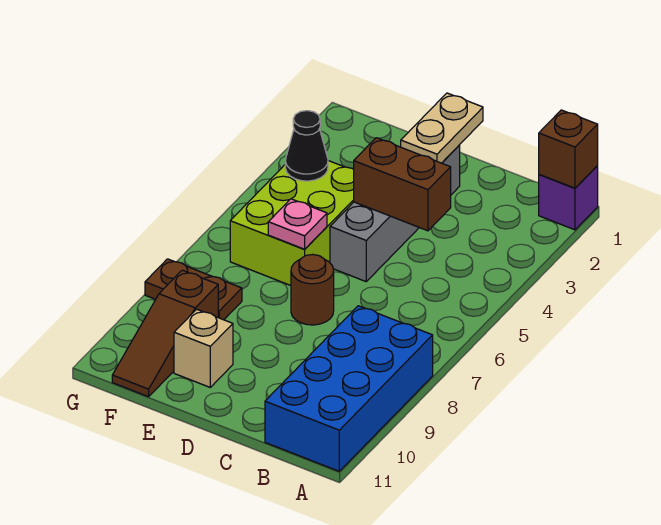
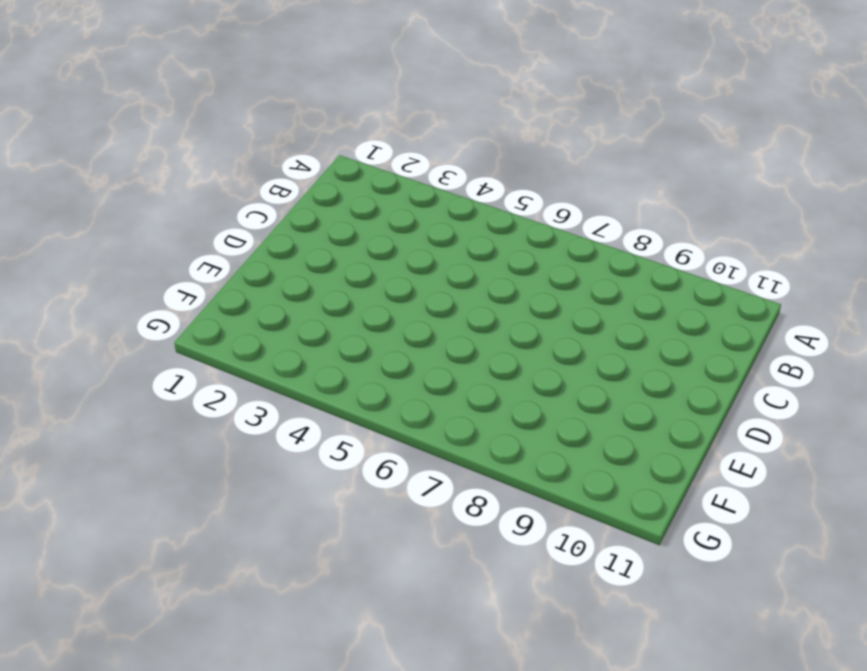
none -> purple 1x1 brick [539,166,598,230]
none -> blue 2x4 brick [265,306,433,471]
none -> grey 1x4 brick [330,145,460,281]

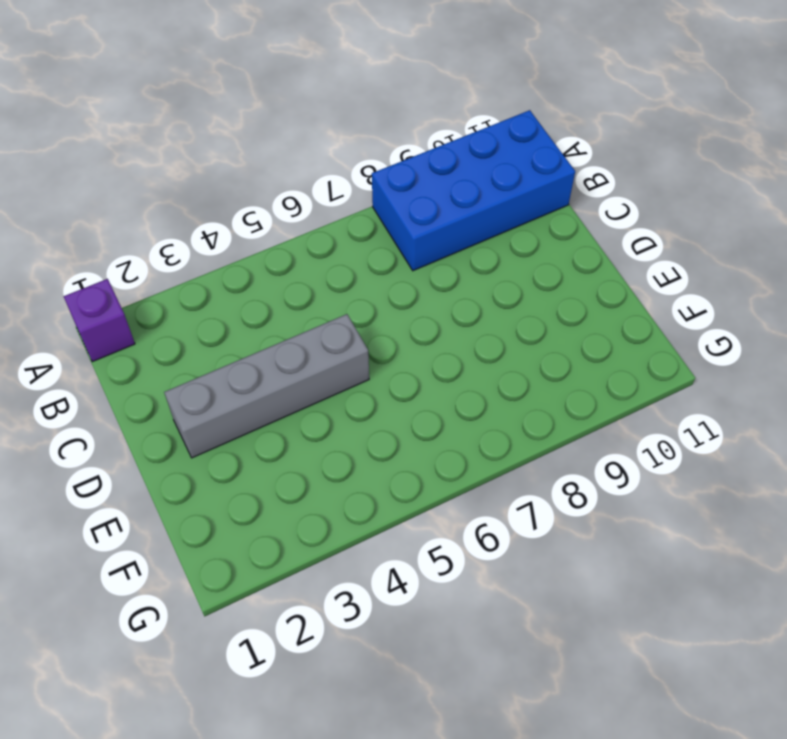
none -> brown 1x1 round brick [291,254,334,325]
none -> lime 2x3 brick [230,161,354,285]
none -> tan 1x1 brick [174,309,233,387]

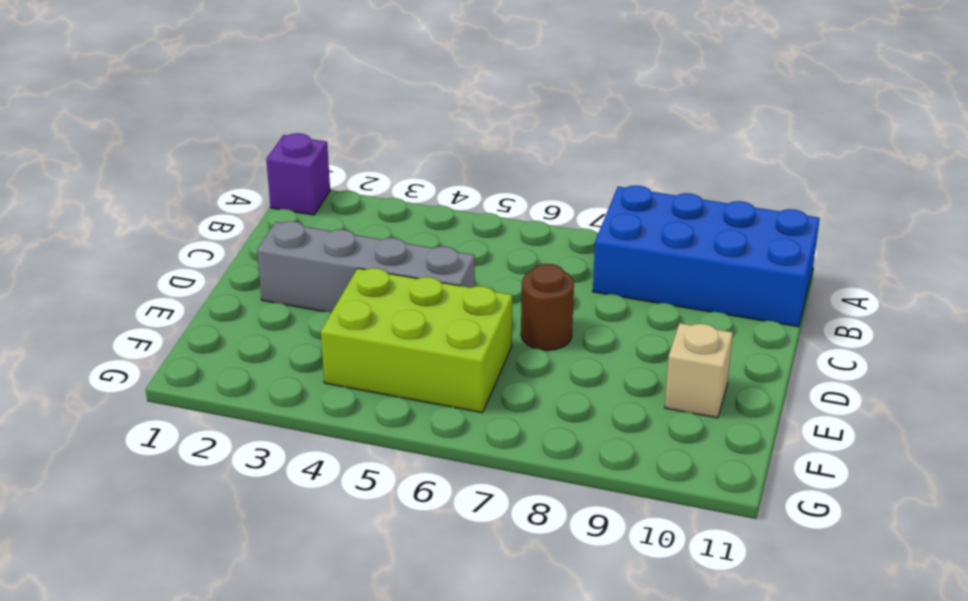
none -> brown 1x2 plate [145,259,242,320]
none -> brown 1x3 slope [112,270,218,397]
none -> brown 1x1 brick [539,110,598,188]

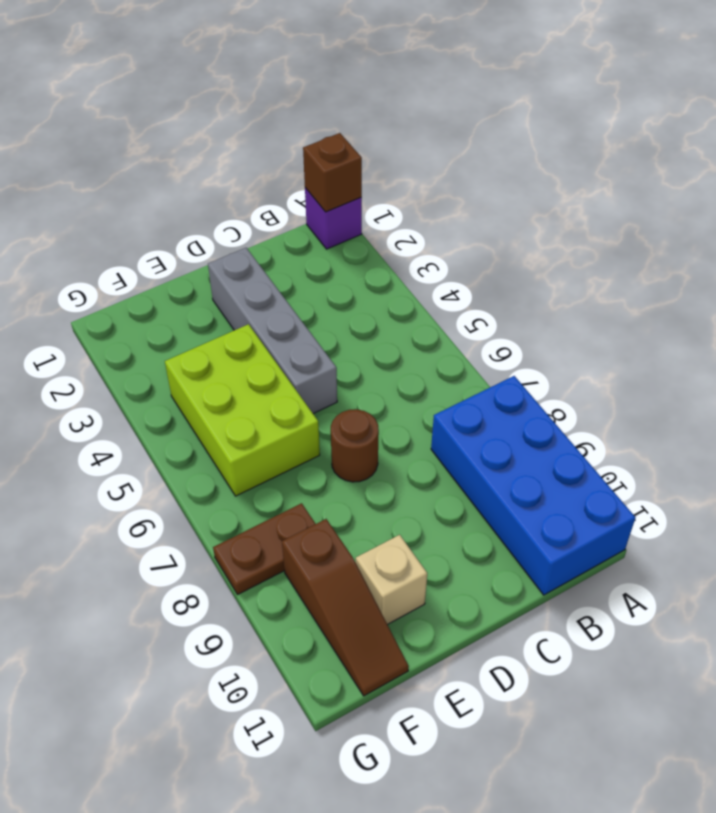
none -> brown 1x2 brick [354,138,451,231]
none -> tan 1x2 plate [401,93,483,163]
none -> pink 1x1 plate [268,199,327,249]

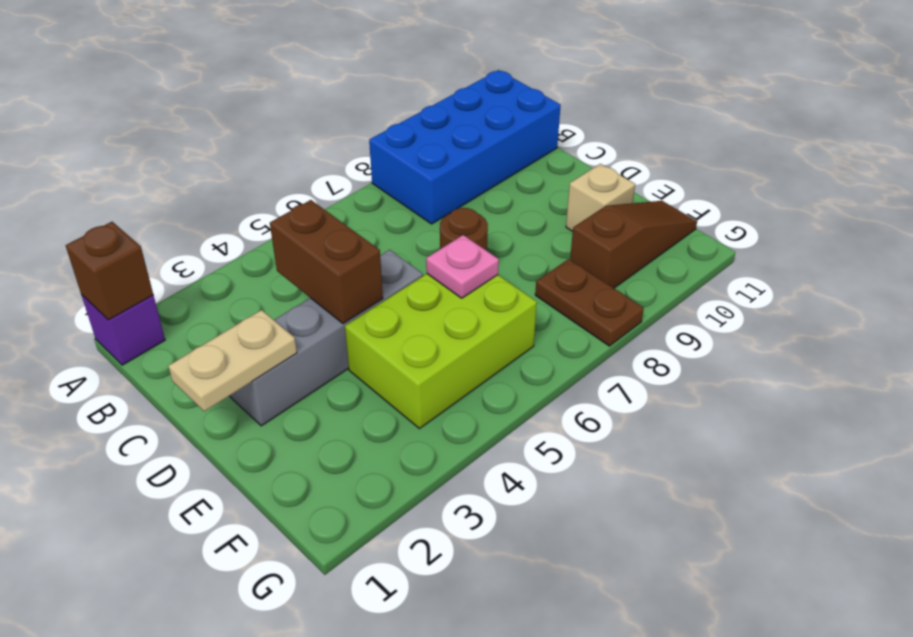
none -> black 1x1 cone [285,111,328,181]

